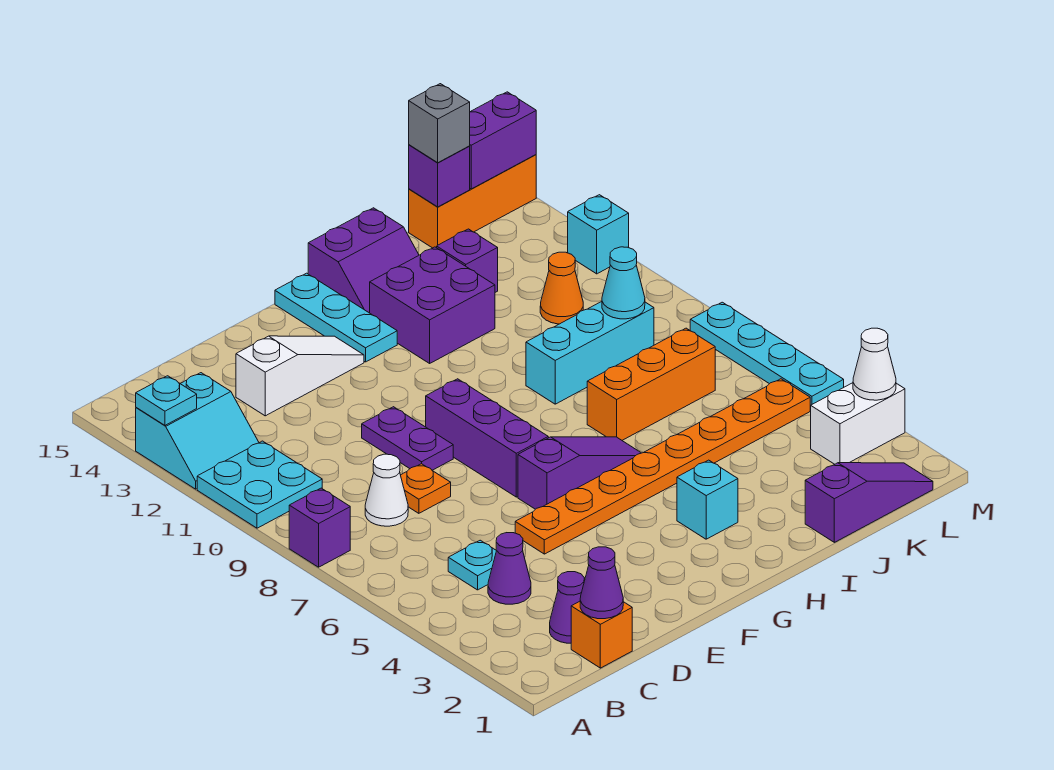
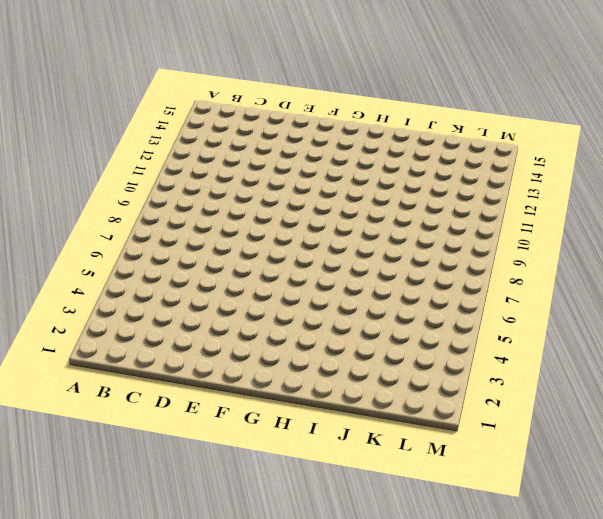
none -> purple 1x1 brick [289,488,350,567]
none -> cyan 2x2 plate [197,441,322,528]
none -> cyan 2x2 slope [136,373,259,489]
none -> orange 1x1 brick [571,601,632,668]

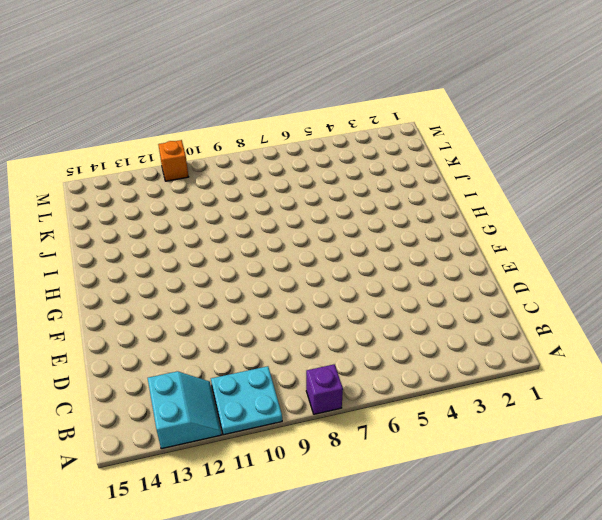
orange 1x1 brick [158,140,188,181] -> orange 1x1 brick moved to [571,601,632,668]
none -> purple 1x1 cone [550,572,584,643]
none -> purple 1x1 cone [488,533,531,604]
none -> cyan 1x1 plate [448,540,496,590]
none -> white 1x1 cone [365,454,408,526]

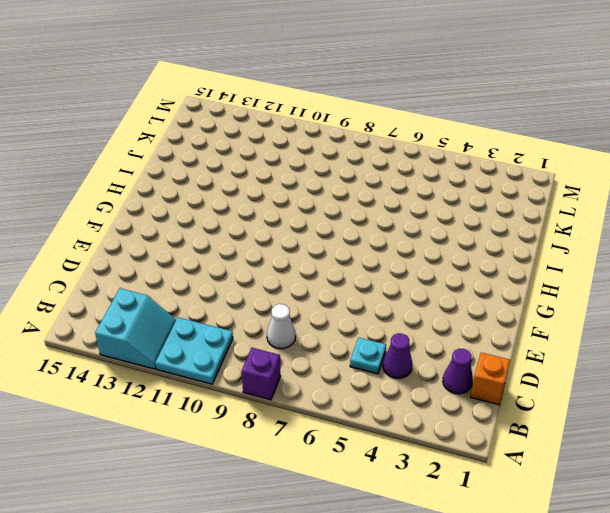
none -> orange 1x1 plate [401,464,451,513]
none -> white 1x3 slope [236,336,364,416]
none -> orange 1x8 plate [515,379,810,554]
none -> purple 1x2 plate [362,407,453,470]

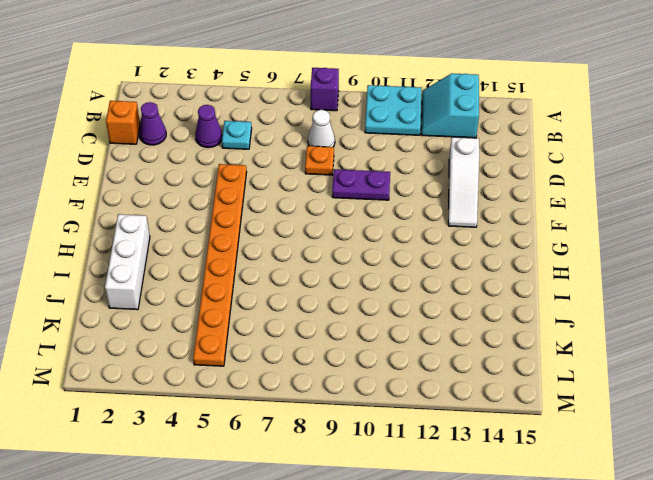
white 1x3 brick [105,214,150,310] -> none
none -> purple 1x3 slope [518,437,641,509]
none -> purple 1x3 brick [426,379,548,497]
none -> cyan 1x3 plate [275,273,397,362]
none -> cyan 1x1 brick [677,460,738,539]

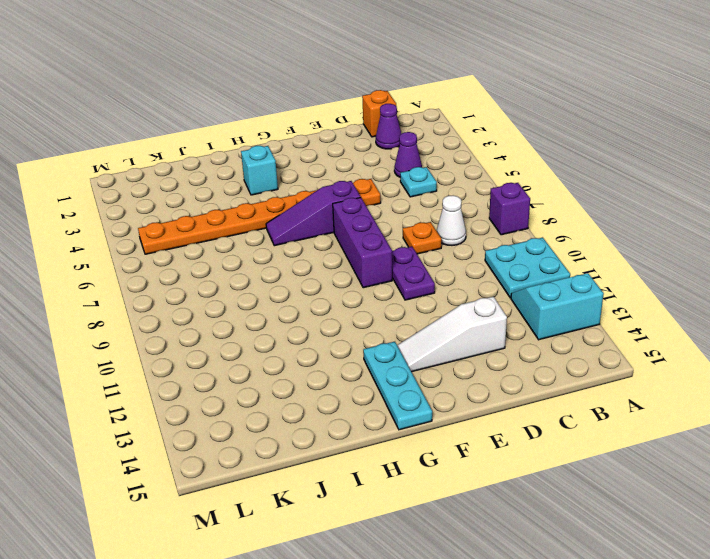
none -> purple 2x2 brick [370,247,495,363]
none -> purple 2x2 slope [308,208,419,313]
none -> orange 1x3 brick [587,328,715,440]
none -> cyan 1x3 brick [526,302,654,404]

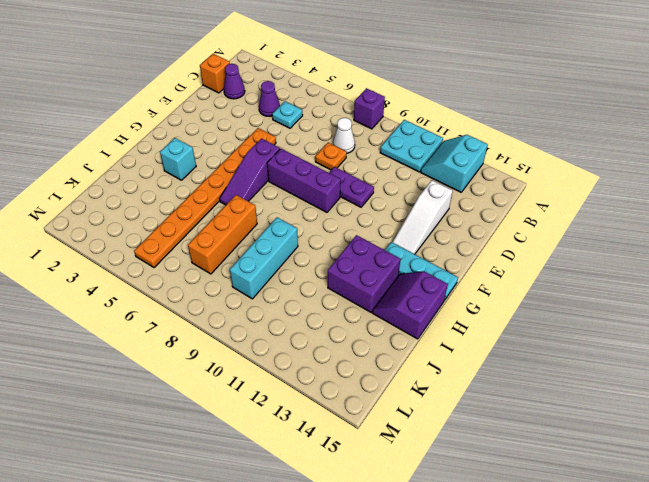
none -> purple 1x3 slope [805,463,933,542]
none -> purple 1x1 brick [437,229,498,292]
none -> orange 1x1 cone [540,252,583,324]
none -> orange 1x3 brick [409,155,536,248]

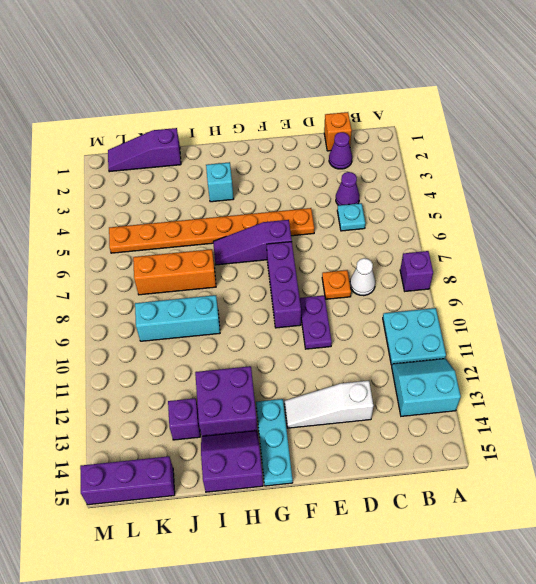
purple 1x3 brick [80,456,175,505] -> orange 1x3 brick [409,155,536,248]
none -> orange 1x1 cone [540,252,583,324]
none -> white 1x2 brick [811,383,905,464]
none -> cyan 1x4 plate [690,302,844,410]
none -> cyan 1x1 brick [568,195,629,274]

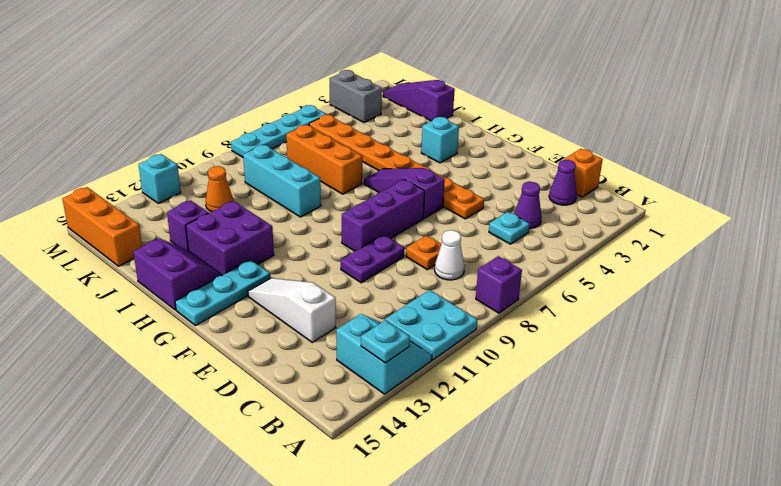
grey 1x2 brick [329,70,382,123] -> white 1x2 brick [811,383,905,464]
none -> purple 1x1 cone [580,547,623,619]
none -> cyan 1x1 cone [602,247,645,319]
none -> purple 1x1 brick [409,145,470,207]
none -> purple 1x2 brick [469,92,536,189]

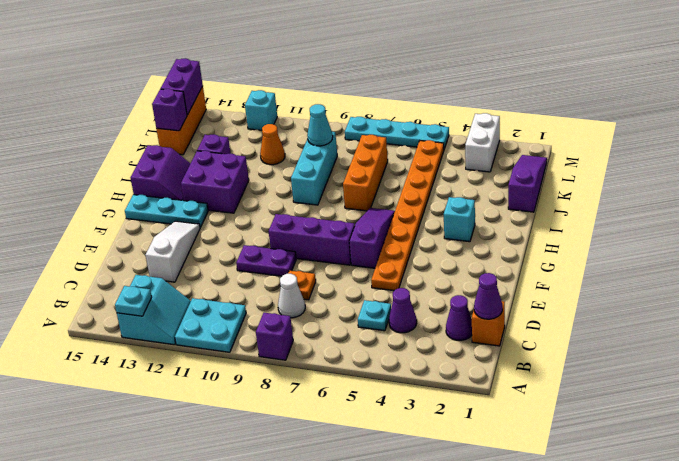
none -> white 1x1 cone [853,328,896,400]
none -> grey 1x1 brick [409,84,470,163]

